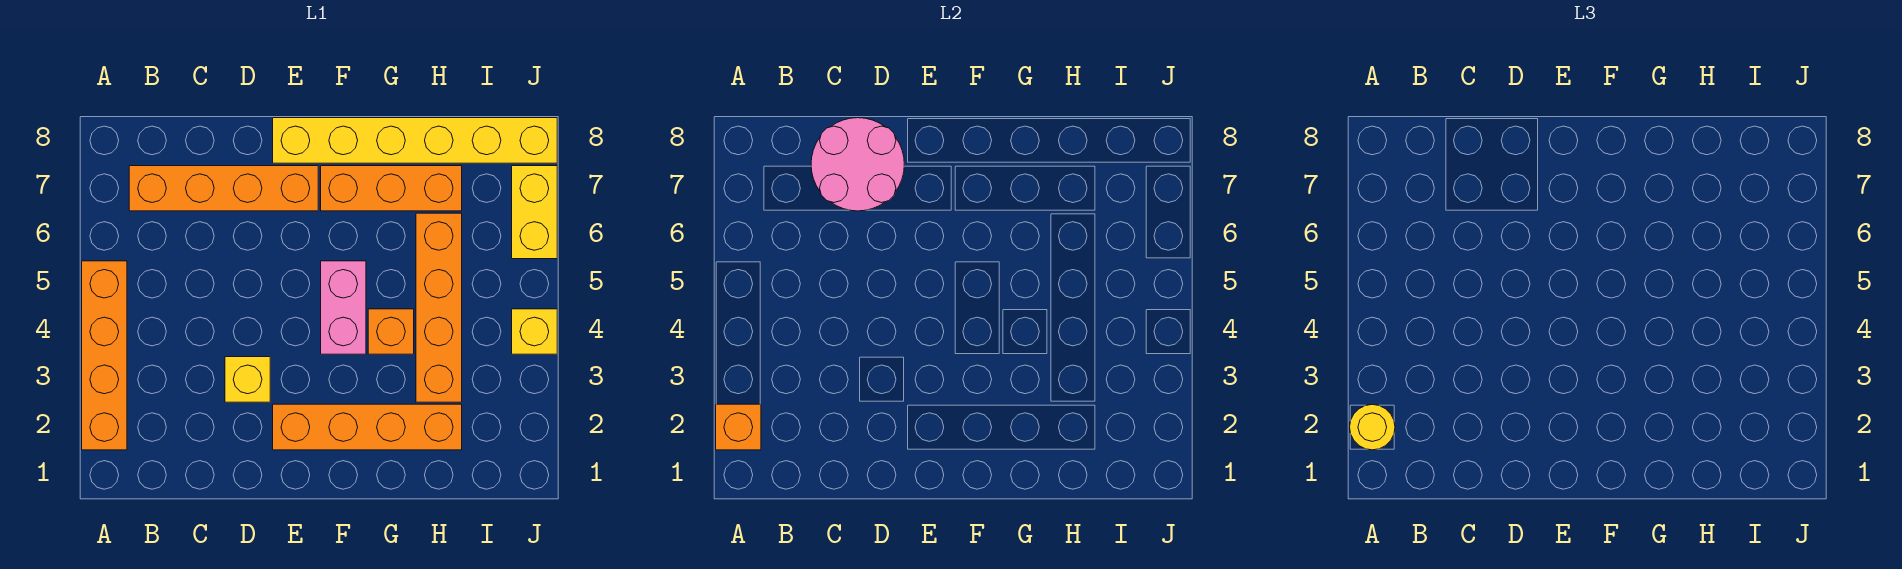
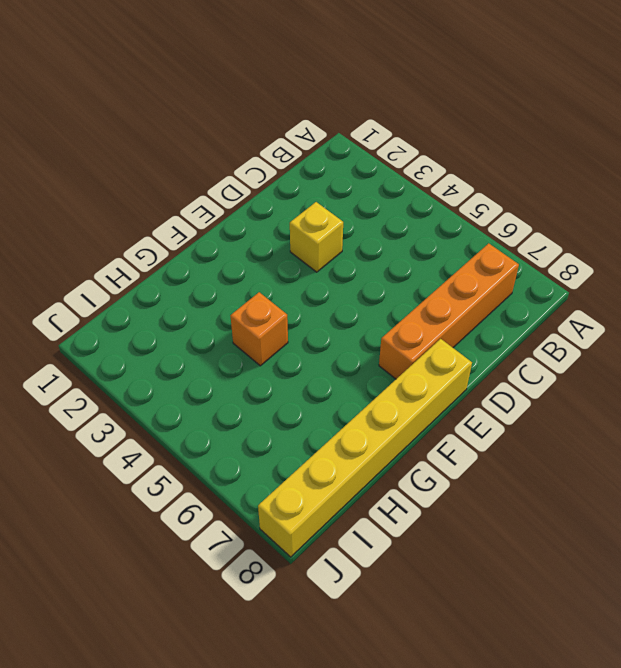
none -> orange 1x4 brick [82,261,127,450]
none -> orange 1x4 brick [273,404,462,450]
none -> pink 1x2 brick [321,261,366,354]

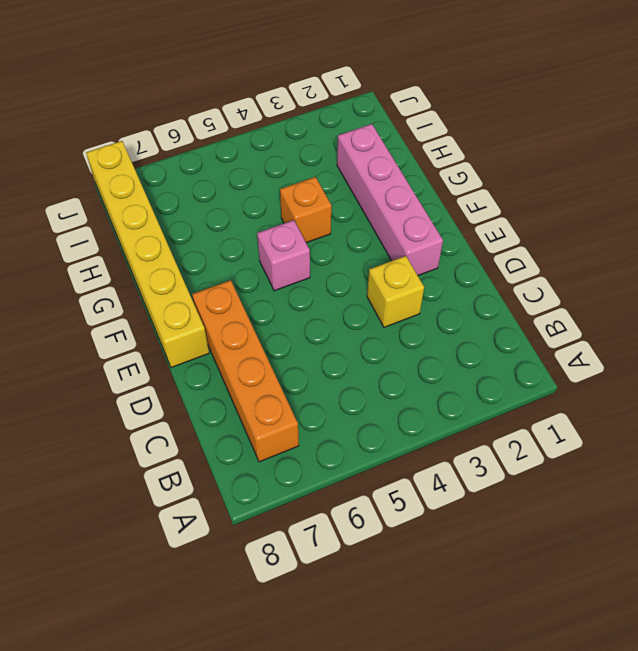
pink 1x4 brick [337,124,443,275] -> orange 1x4 brick [273,404,462,450]
pink 1x1 brick [257,220,310,291] -> pink 1x2 brick [321,261,366,354]
none -> orange 1x4 brick [82,261,127,450]
none -> orange 1x3 brick [321,166,462,211]
none -> orange 1x4 brick [416,213,462,402]

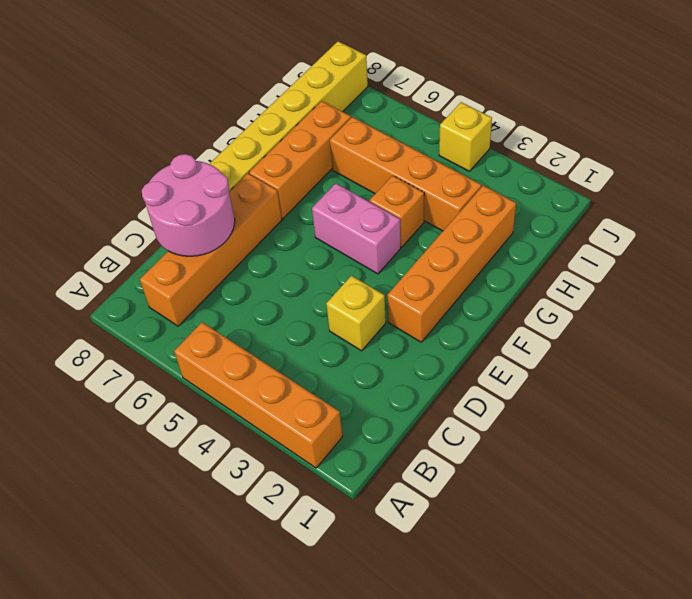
none -> yellow 1x2 brick [512,166,557,259]
none -> orange 1x1 brick [716,404,761,450]
none -> yellow 1x1 round brick [1350,404,1395,450]

